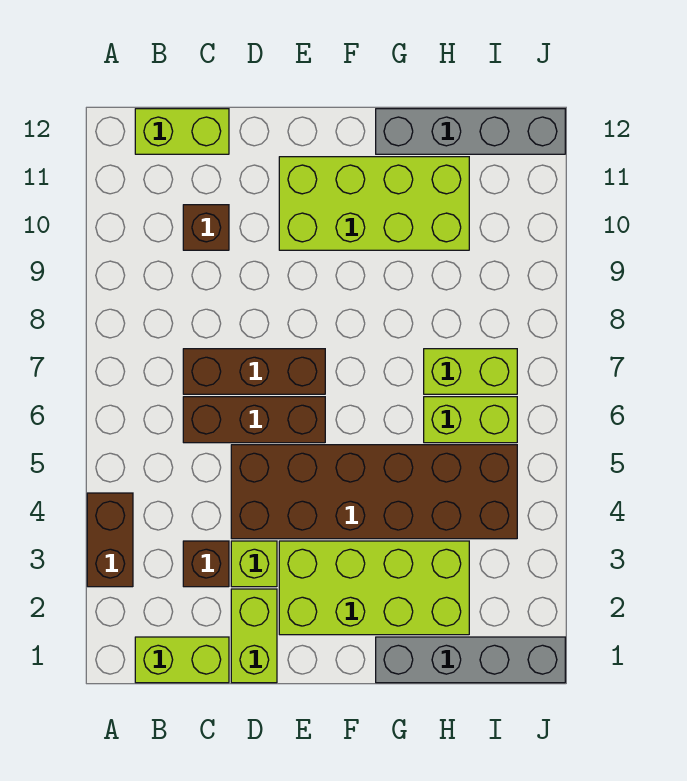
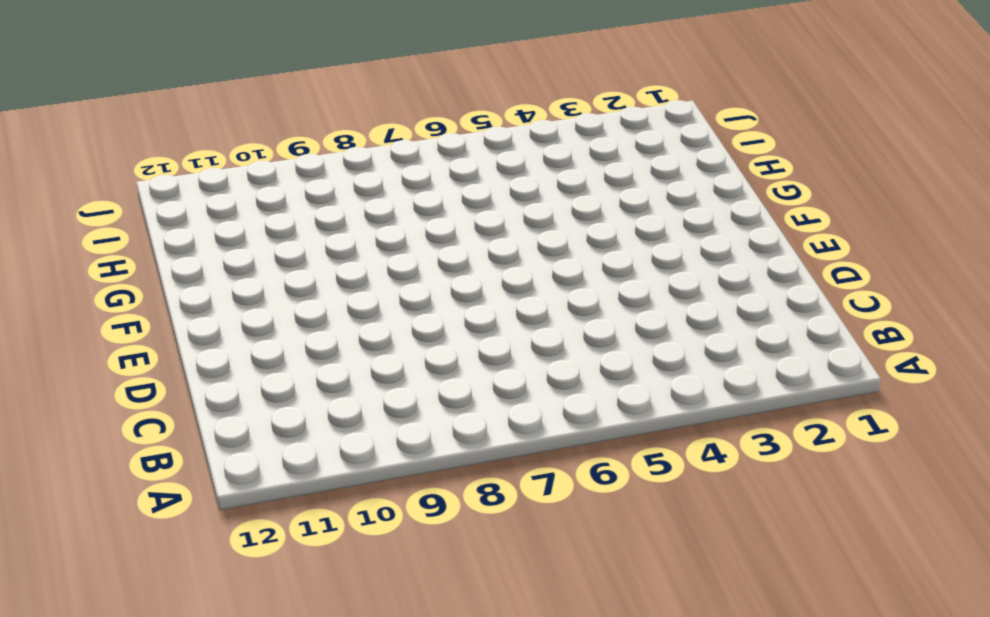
none -> brown 1x2 brick [87,493,133,587]
none -> lime 1x2 brick [135,637,229,683]
none -> lime 1x2 brick [135,109,229,154]

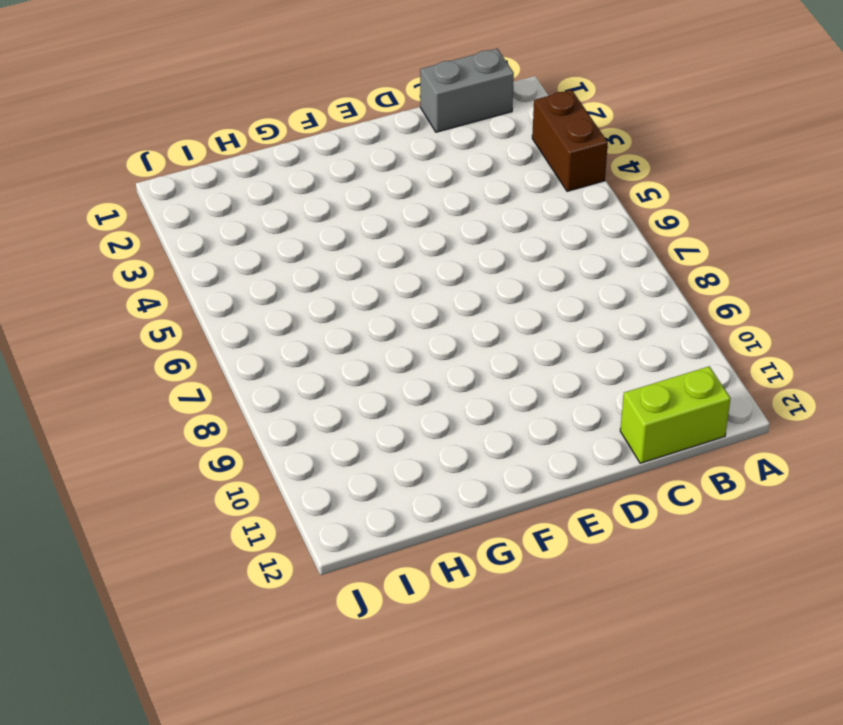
grey 1x2 brick [420,49,514,132] -> lime 1x2 brick [135,637,229,683]
none -> brown 1x1 brick [183,541,229,587]
none -> brown 1x3 brick [183,397,325,443]
none -> brown 1x3 brick [183,349,325,394]

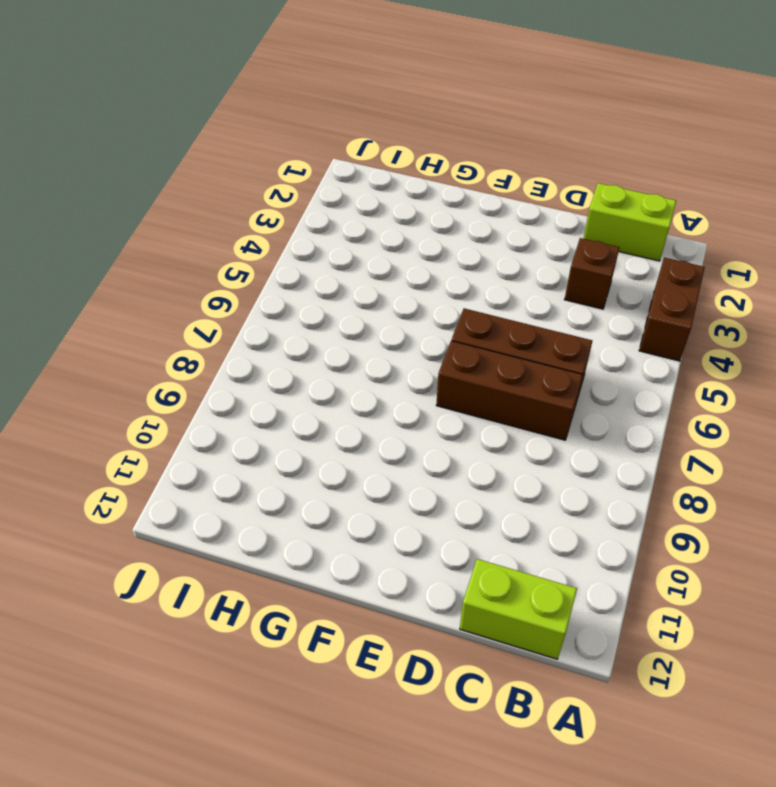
none -> brown 1x1 brick [183,205,229,250]
none -> lime 1x2 brick [231,589,277,683]
none -> lime 1x1 brick [231,541,277,587]

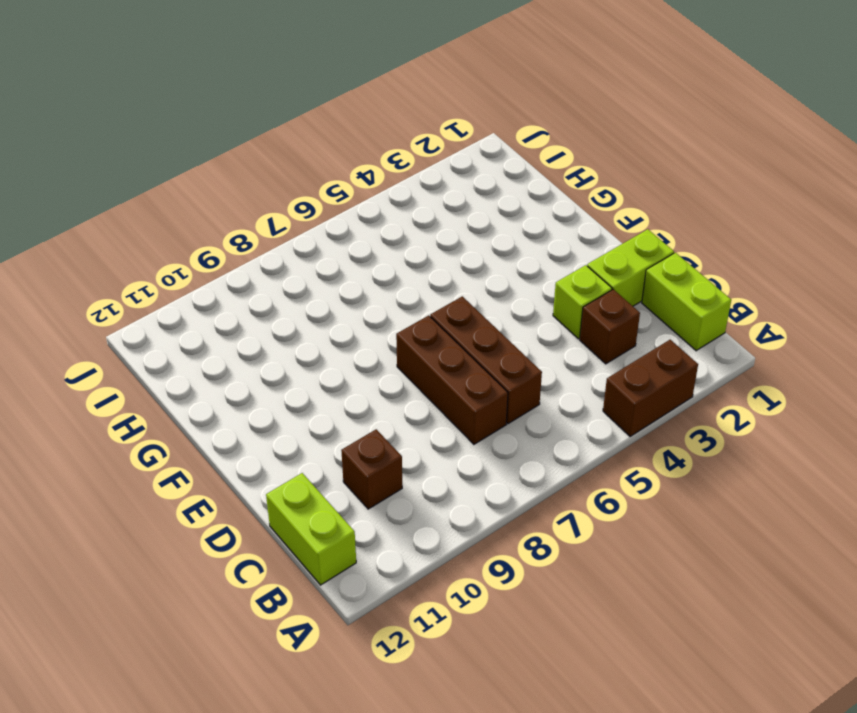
none -> brown 2x6 brick [231,445,517,539]
none -> lime 2x4 brick [279,541,469,635]
none -> lime 2x4 brick [279,157,469,250]

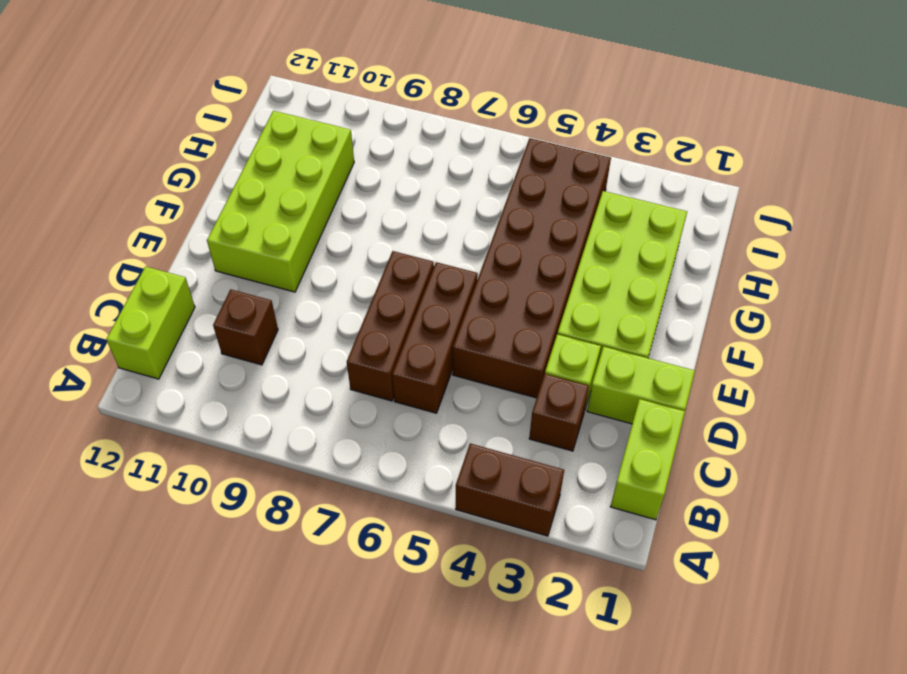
none -> grey 1x4 brick [376,637,565,683]
none -> grey 1x4 brick [376,109,565,154]
none -> lime 1x2 brick [424,397,517,443]

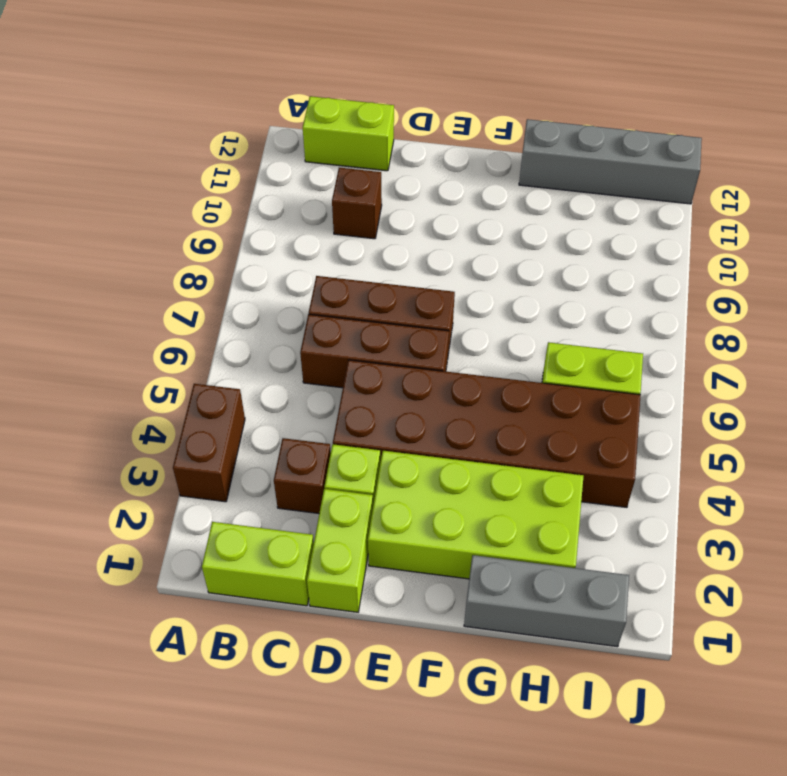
grey 1x3 brick [464,555,629,647] -> grey 1x4 brick [376,637,565,683]
none -> lime 2x4 brick [279,157,469,250]
none -> lime 1x2 brick [424,349,517,394]

